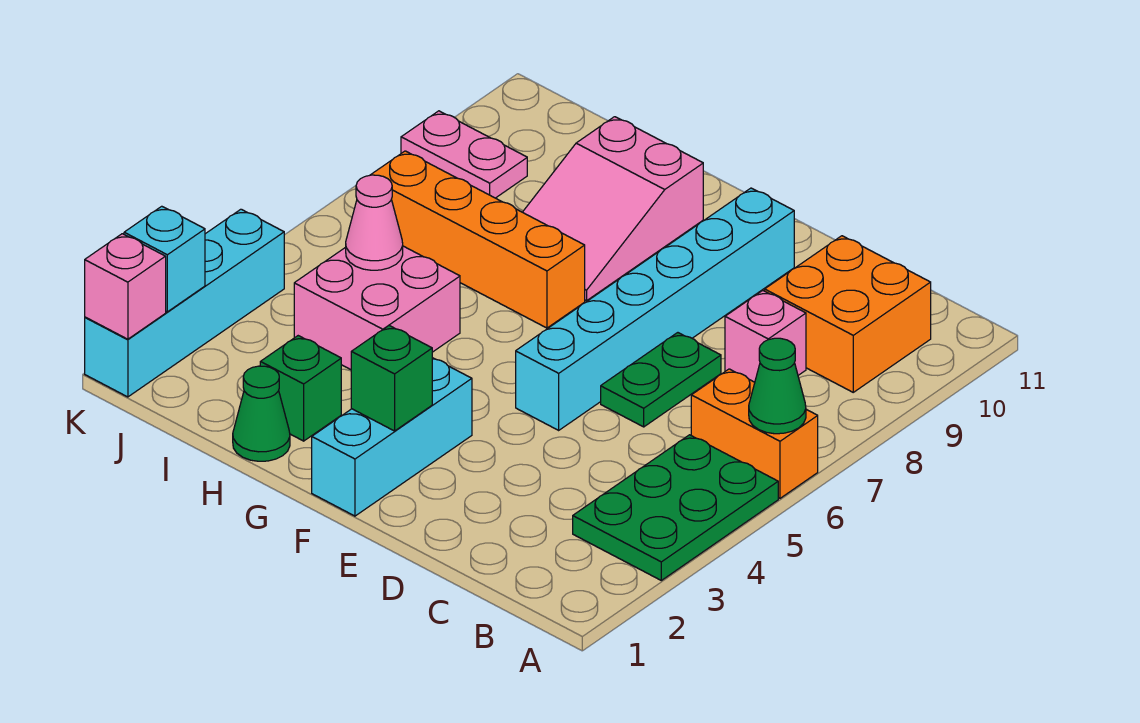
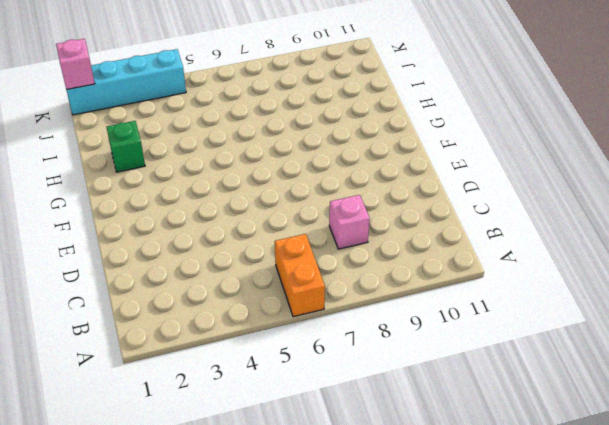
none -> green 2x3 plate [573,435,778,580]
none -> orange 2x2 brick [765,236,931,392]
none -> green 1x2 plate [601,333,721,427]

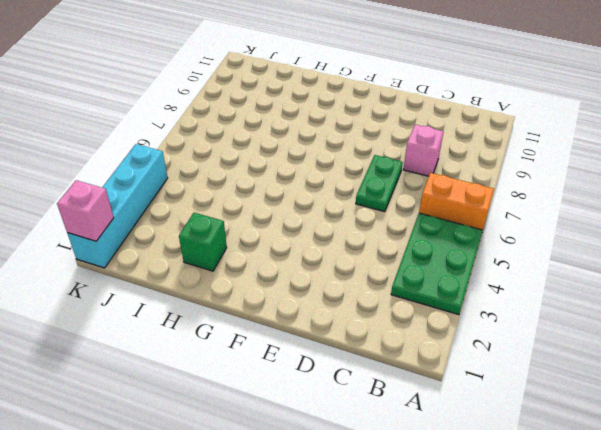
none -> orange 2x2 brick [765,236,931,392]
none -> cyan 1x6 brick [516,188,794,430]
none -> cyan 1x3 brick [312,358,472,516]

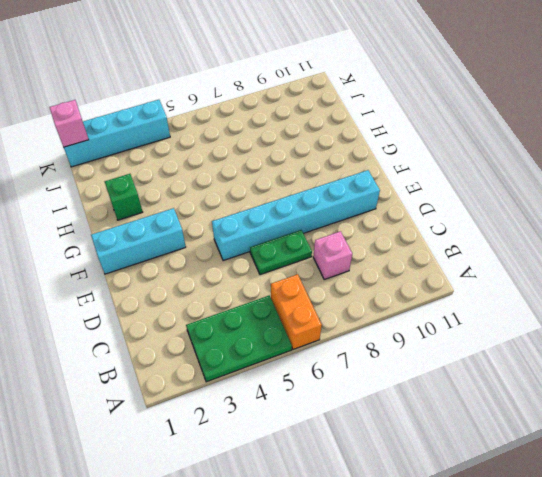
none -> orange 2x2 brick [765,236,931,392]
none -> orange 1x4 brick [371,151,585,328]
none -> pink 2x3 slope [523,117,703,301]

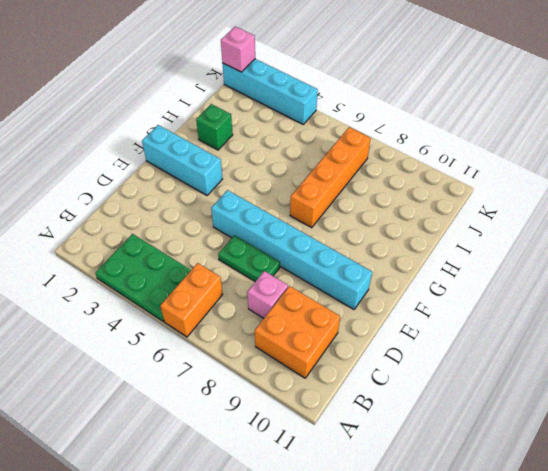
none -> pink 2x3 slope [523,117,703,301]
none -> green 1x1 cone [233,366,290,461]
none -> pink 2x2 brick [294,246,460,370]

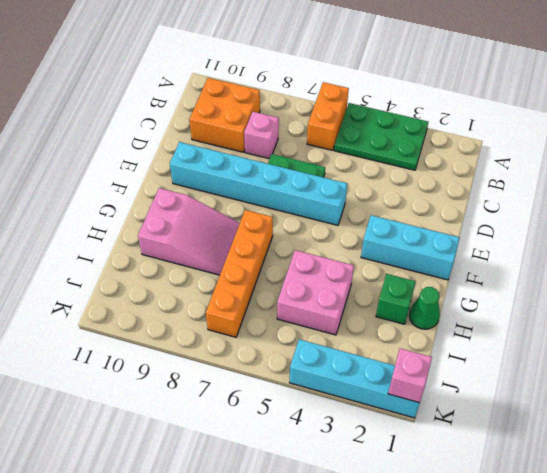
none -> pink 1x2 plate [401,111,527,198]
none -> green 1x1 cone [749,338,806,434]
none -> green 1x1 brick [351,326,432,431]

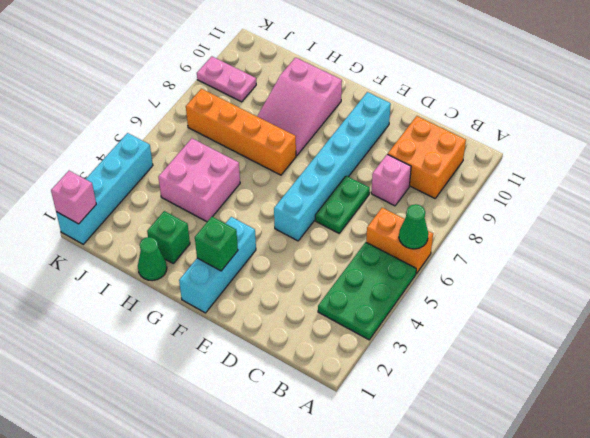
none -> pink 1x1 cone [346,175,403,270]
none -> cyan 1x1 brick [124,206,205,312]

